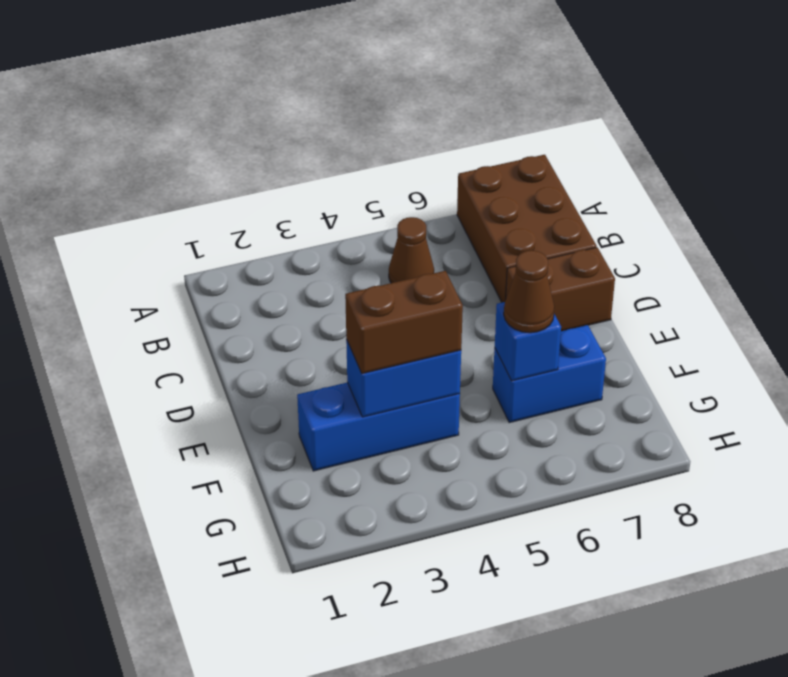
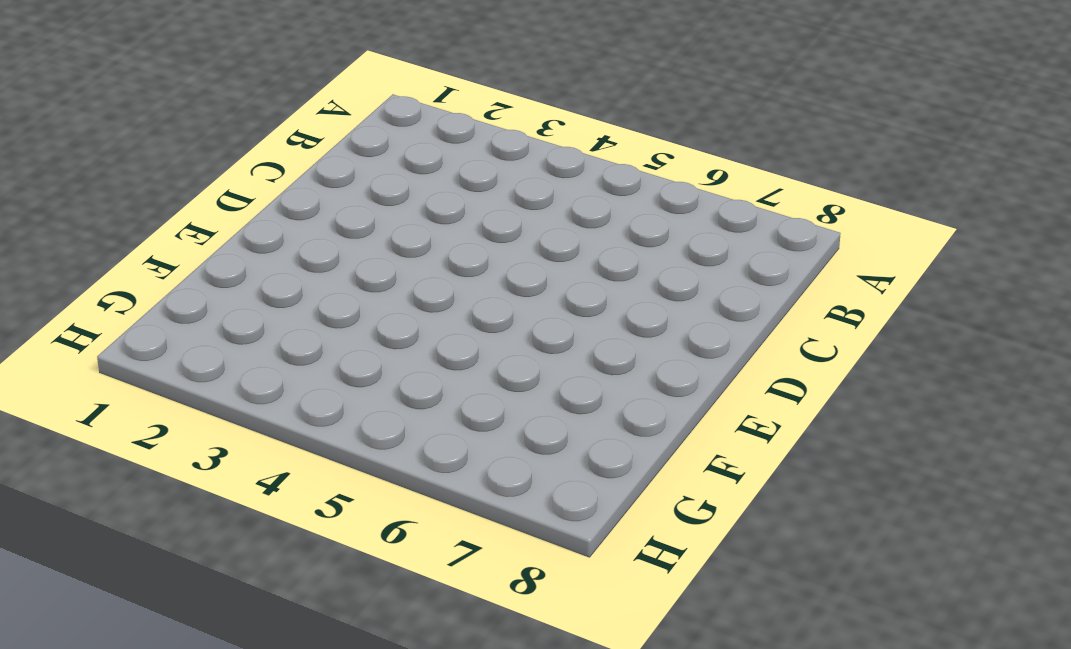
none -> brown 2x3 brick [457,155,597,302]
none -> brown 1x1 cone [389,217,434,283]

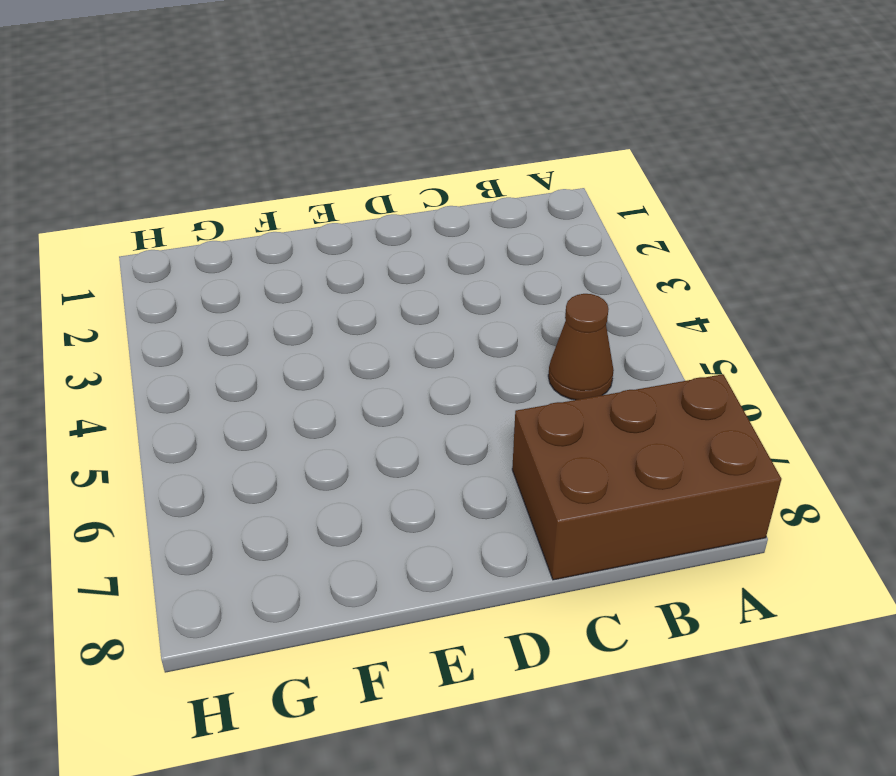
none -> brown 1x2 brick [506,247,615,331]
none -> blue 1x3 brick [297,382,460,471]

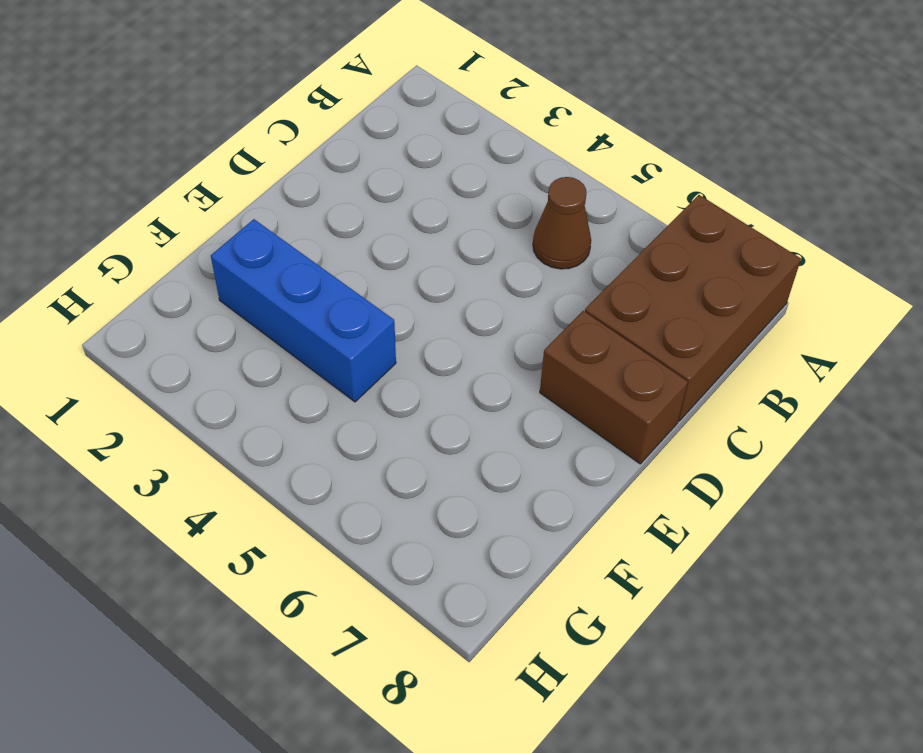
none -> blue 1x2 brick [493,325,606,423]
none -> blue 1x2 brick [346,340,461,417]

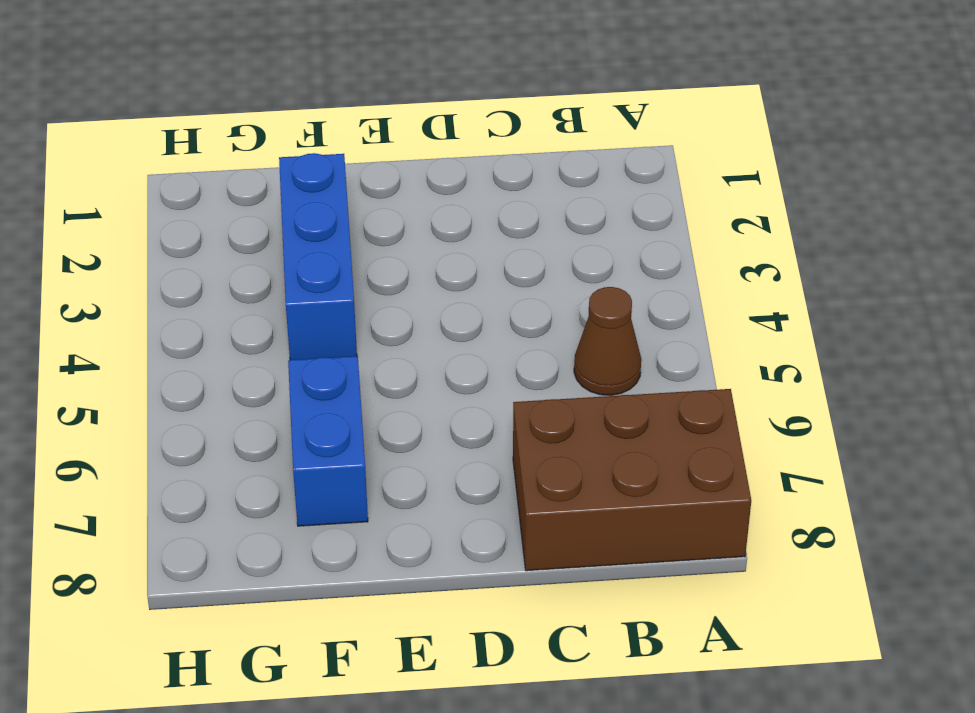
none -> brown 1x2 brick [506,247,615,331]
none -> blue 1x2 brick [346,340,461,417]

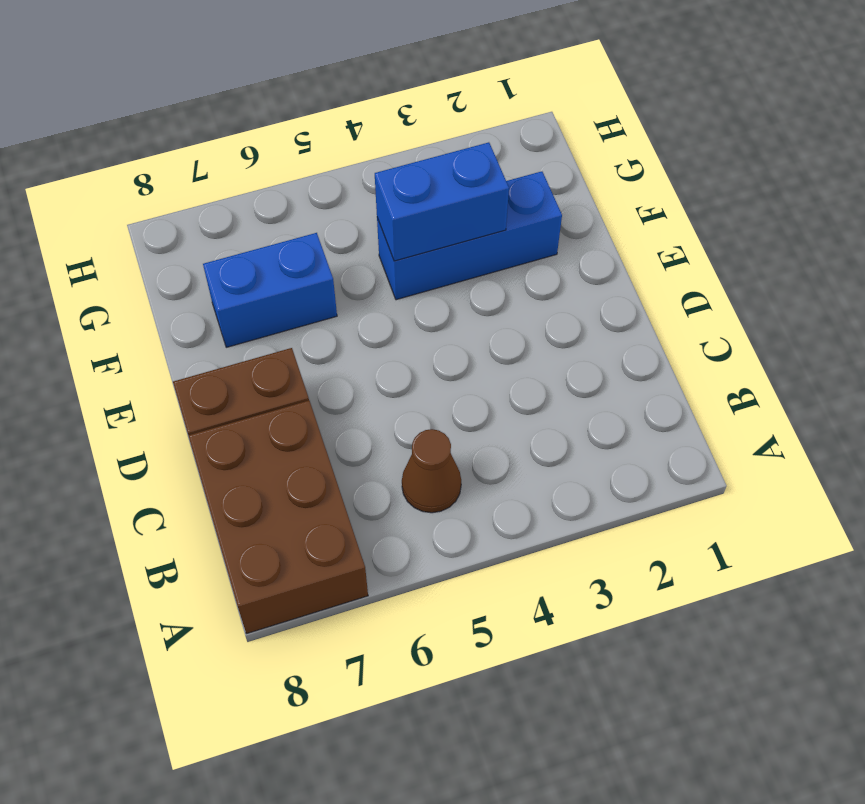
none -> blue 1x1 brick [495,302,561,381]
none -> brown 1x2 brick [345,271,463,374]

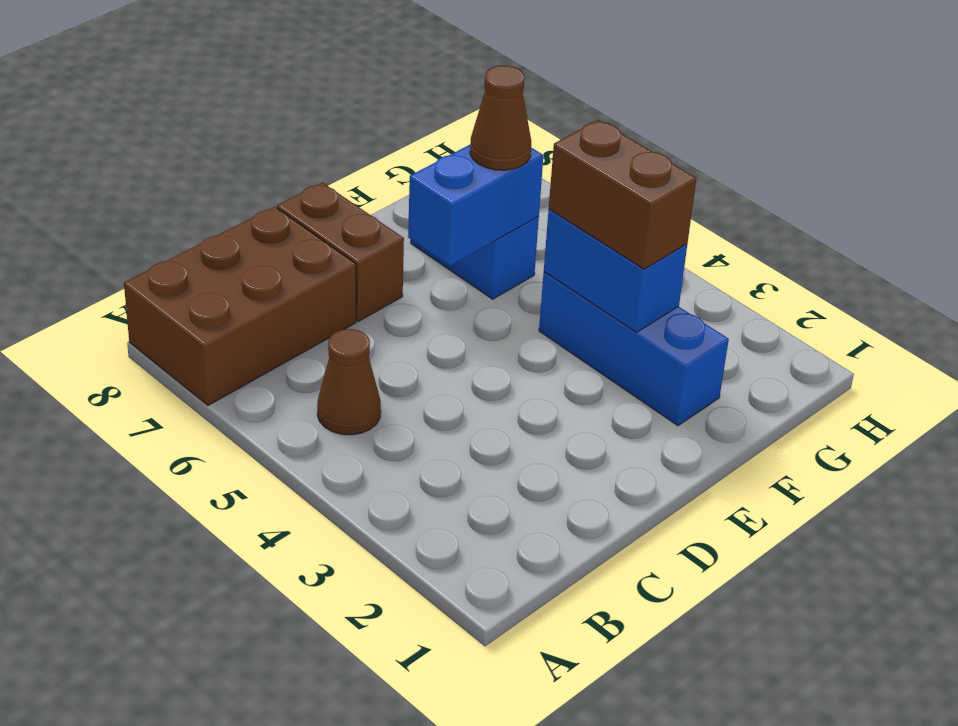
blue 1x2 brick [408,145,543,266] -> blue 1x1 brick [495,302,561,381]

